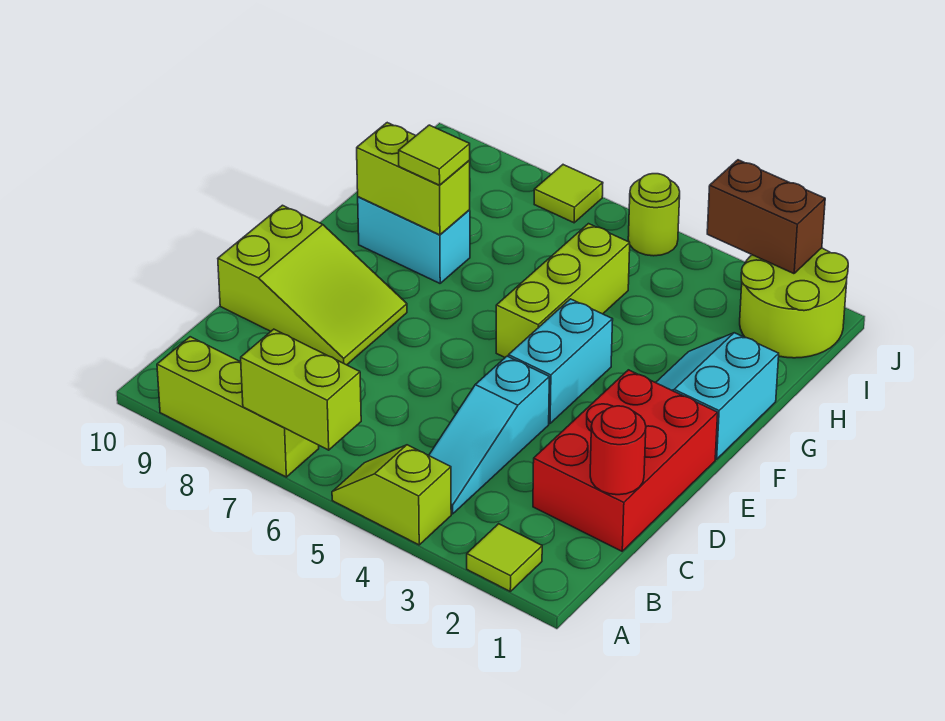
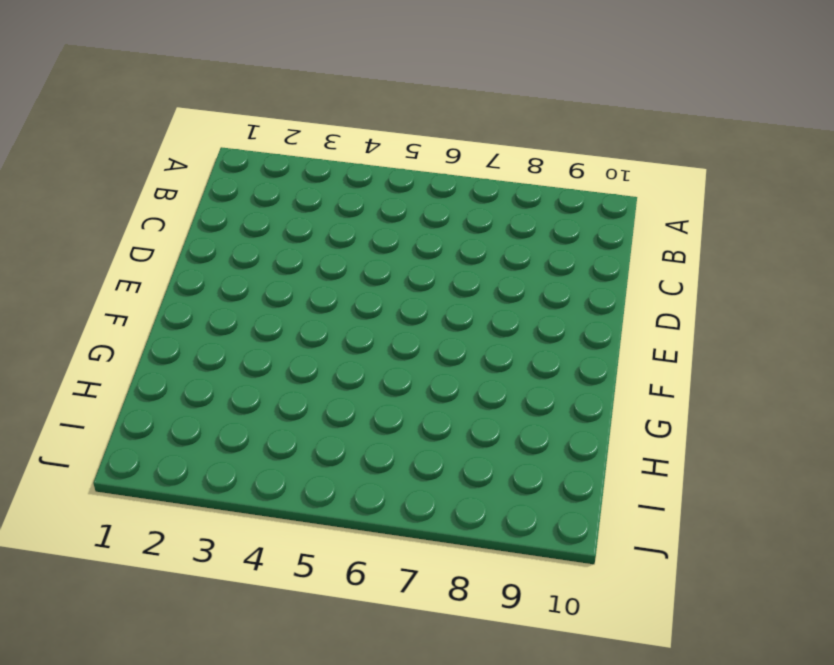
none -> lime 1x1 tile [467,524,542,591]
none -> lime 1x2 slope [332,445,451,545]
none -> lime 1x3 brick [157,337,319,477]

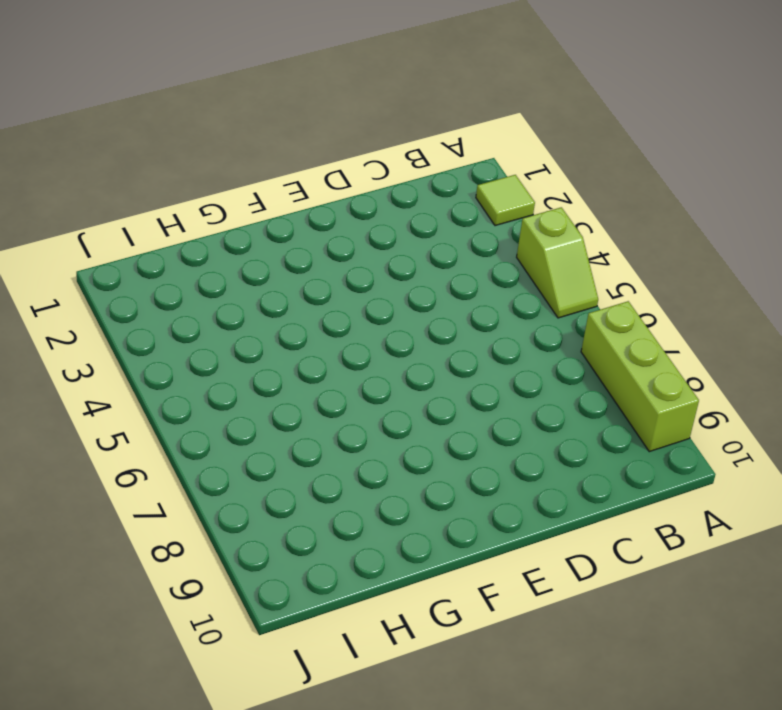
none -> cyan 1x3 slope [429,356,549,514]
none -> red 2x3 brick [533,370,718,551]
none -> lime 2x3 slope [218,205,407,365]

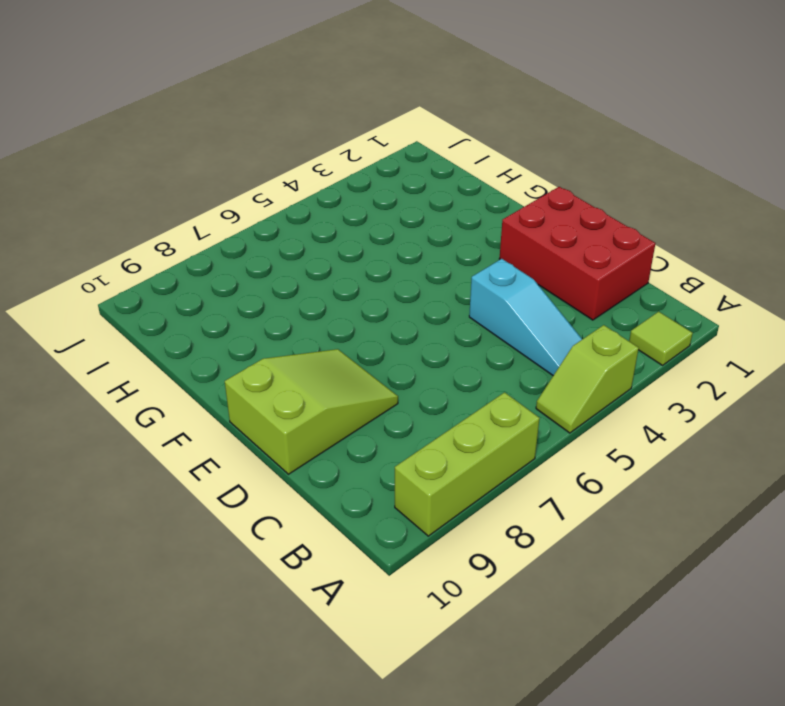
none -> cyan 1x2 brick [508,299,613,423]
none -> cyan 2x2 slope [656,333,779,459]
none -> lime 1x3 brick [496,224,630,357]

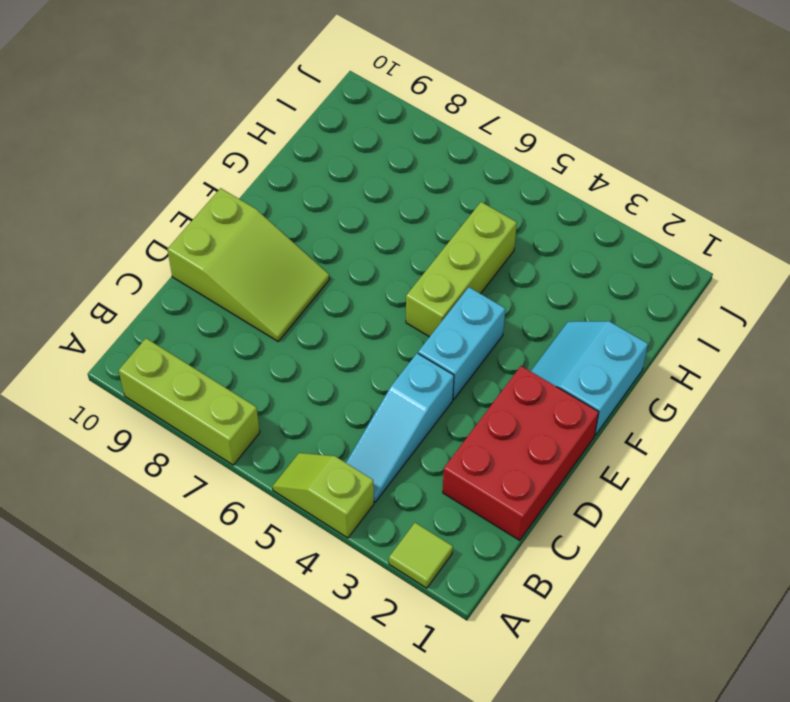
none -> cyan 1x2 brick [358,197,470,283]
none -> lime 2x2 round brick [740,248,848,358]
none -> lime 1x1 round brick [628,174,680,256]

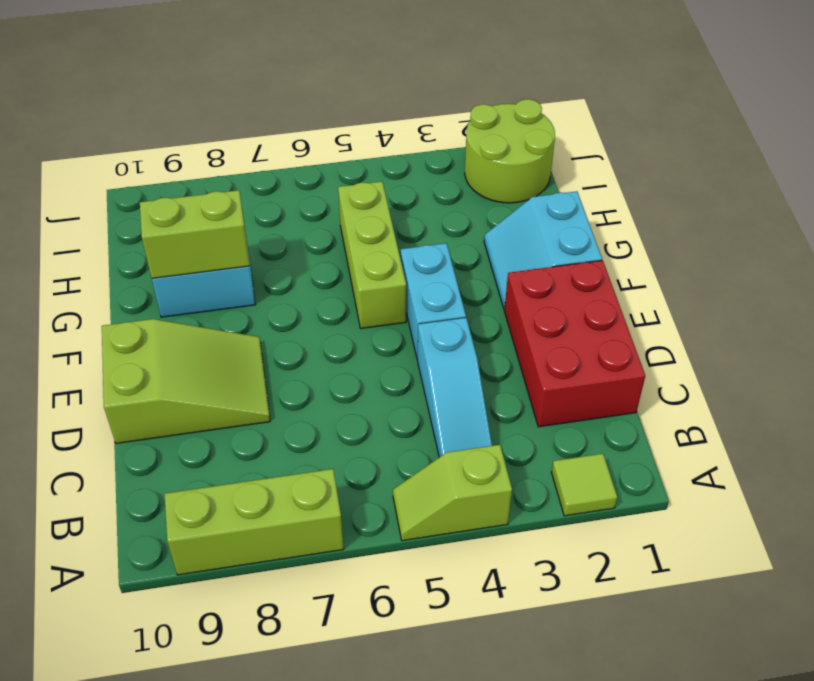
none -> lime 1x1 round brick [628,174,680,256]
none -> lime 1x1 tile [534,165,603,223]
none -> lime 1x2 brick [241,329,361,450]

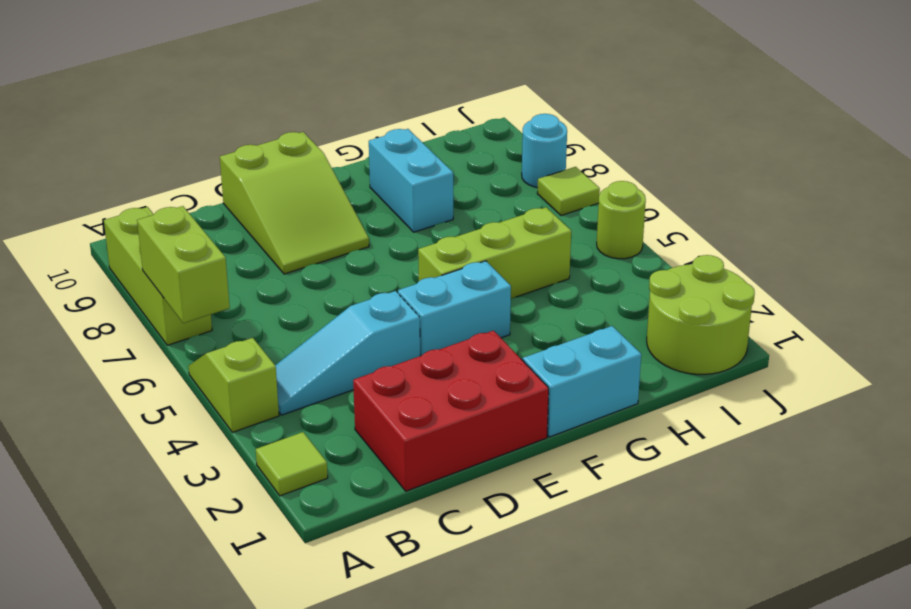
cyan 1x1 round brick [522,114,567,188] -> none
none -> red 1x1 round brick [590,406,646,495]
none -> lime 1x2 brick [357,123,470,235]
none -> brown 1x2 brick [707,160,825,274]

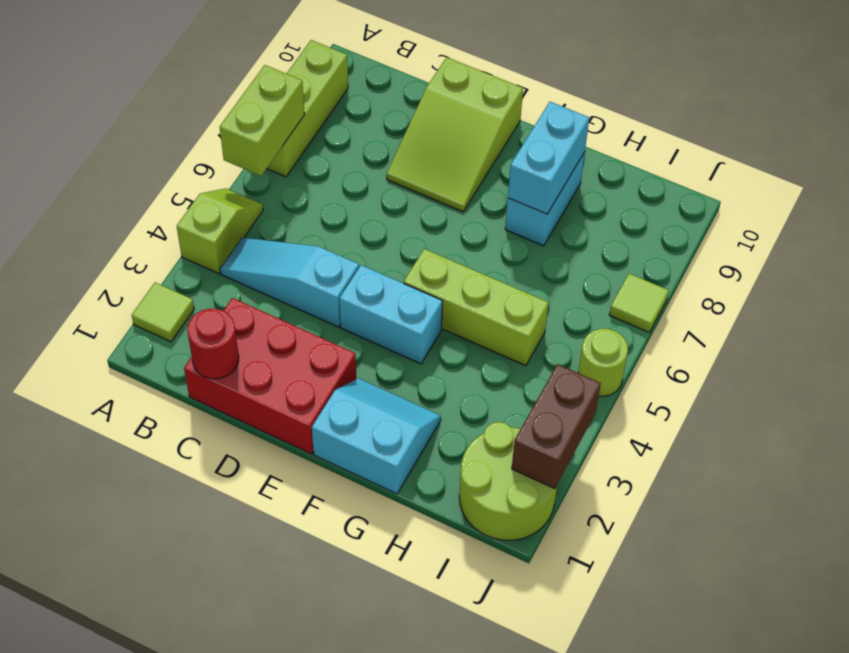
cyan 1x2 brick [508,102,589,214] -> lime 1x2 brick [357,123,470,235]
none -> lime 1x1 tile [399,125,470,185]

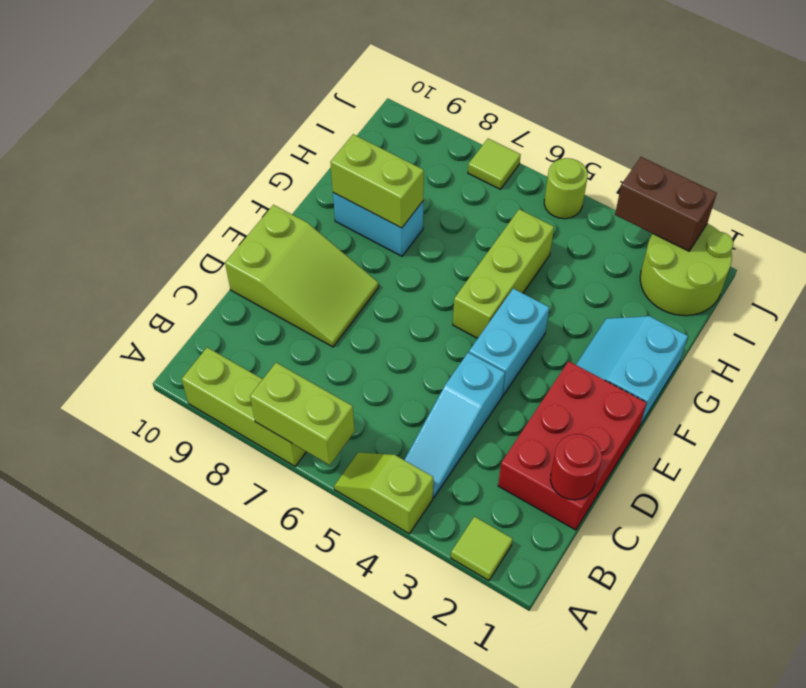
none -> lime 1x1 tile [399,125,470,185]

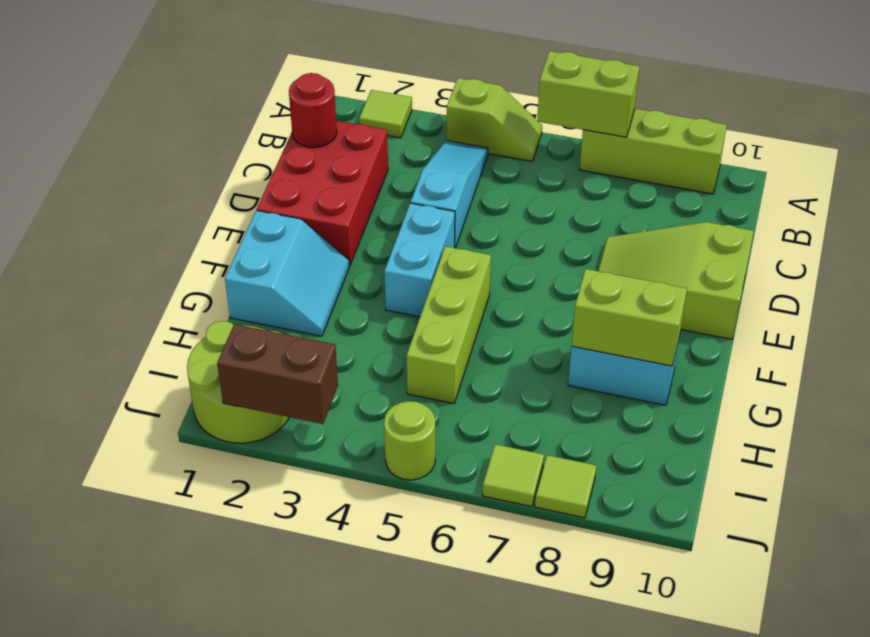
lime 1x1 tile [535,455,596,518] -> lime 1x1 tile moved to [399,125,470,185]

